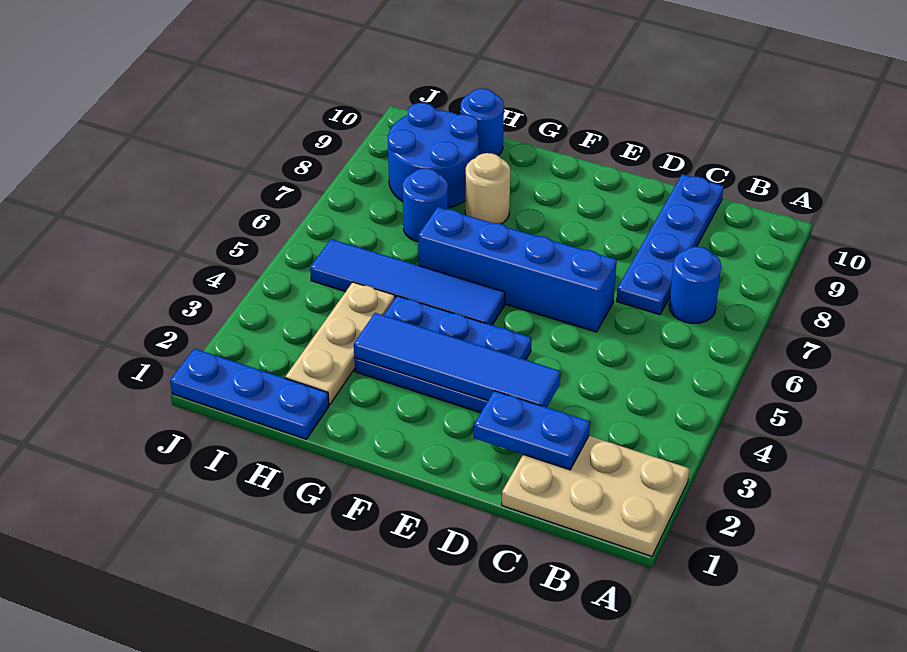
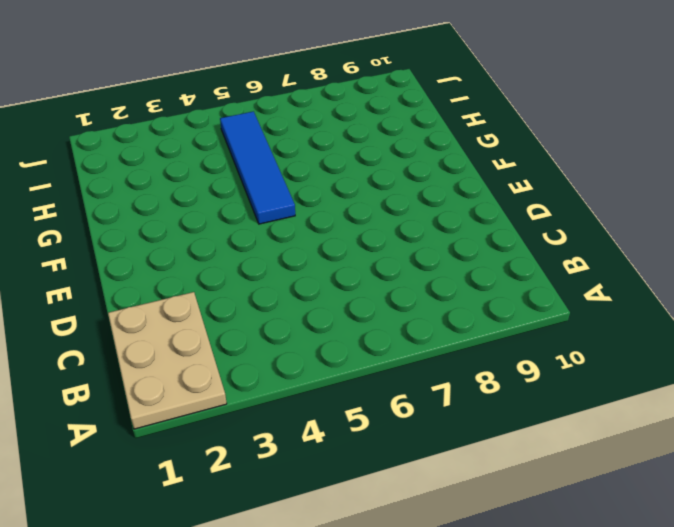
none -> blue 1x1 round brick [669,247,721,323]
none -> blue 1x4 plate [617,174,724,315]
none -> blue 1x4 brick [418,207,617,332]

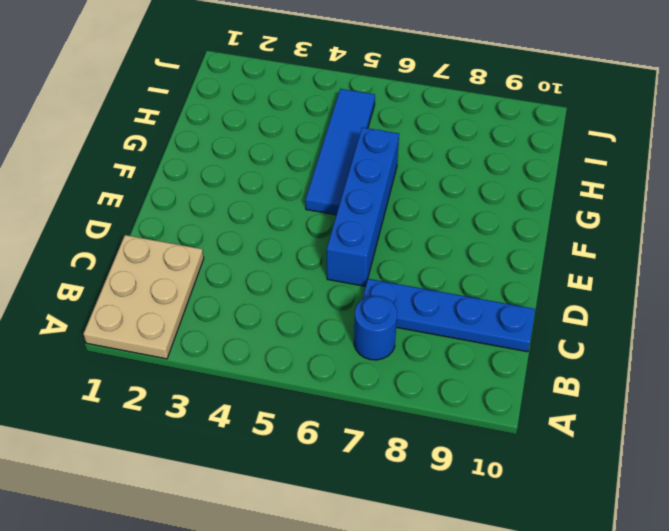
none -> blue 2x3 plate [354,296,531,413]
none -> tan 1x1 round brick [465,153,510,224]
none -> blue 1x3 plate [170,349,329,439]

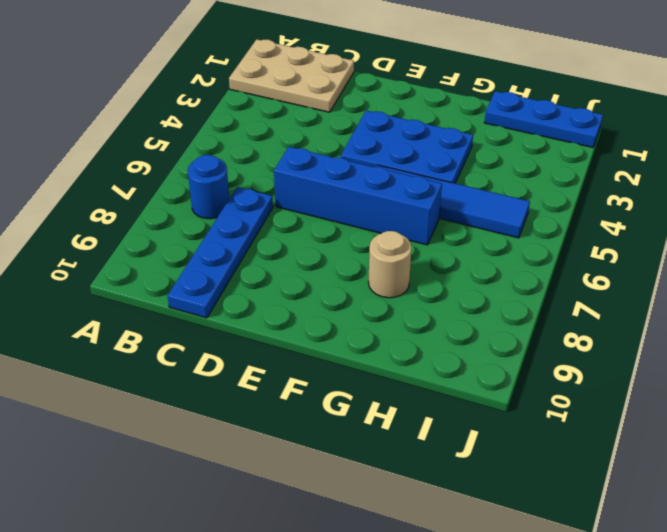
none -> tan 1x3 plate [286,282,395,405]
none -> blue 1x1 round brick [403,168,448,242]
none -> blue 2x2 round brick [388,103,478,208]

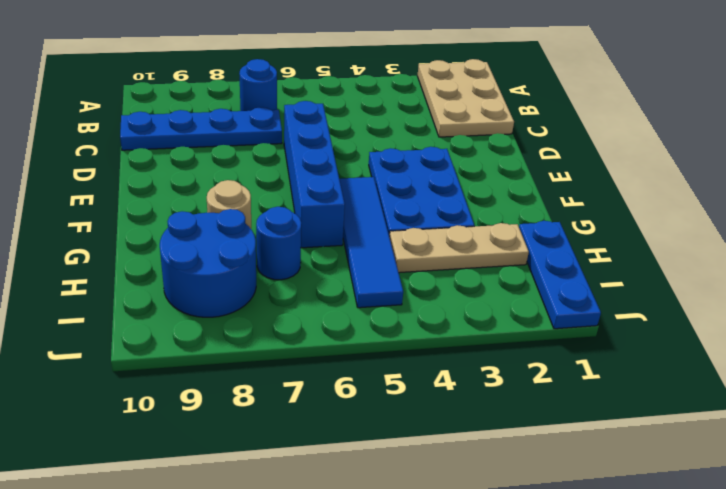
none -> blue 1x1 round brick [461,89,504,156]
none -> blue 1x2 plate [474,391,590,470]
none -> blue 1x4 tile [354,313,560,407]

